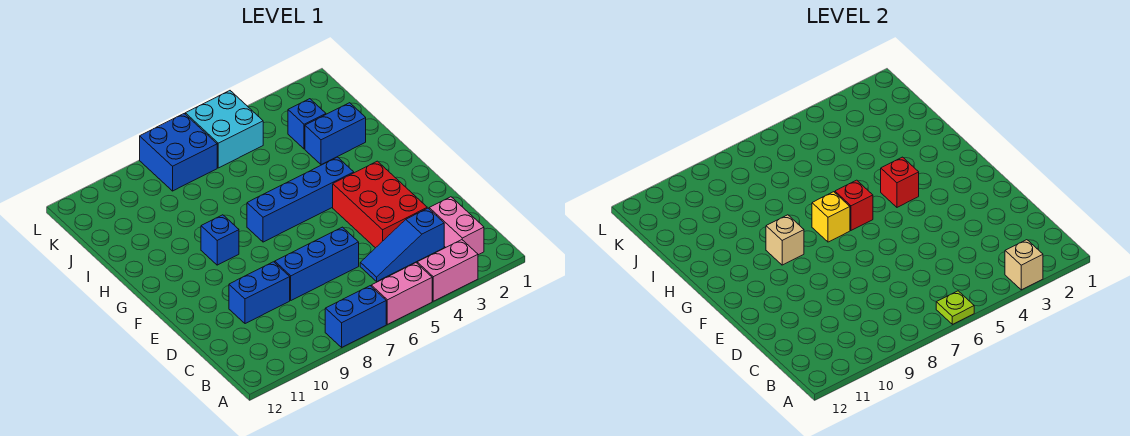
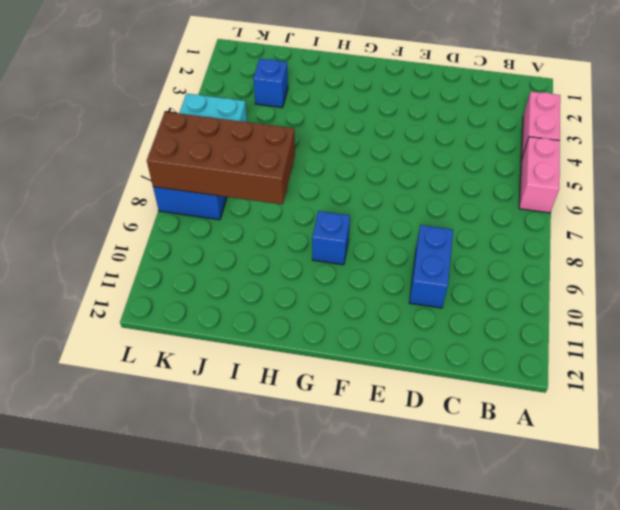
brown 2x4 brick [147,112,295,204] -> none
none -> blue 1x2 brick [325,286,386,347]
none -> pink 1x2 brick [429,197,484,255]
none -> blue 1x3 slope [360,208,444,281]

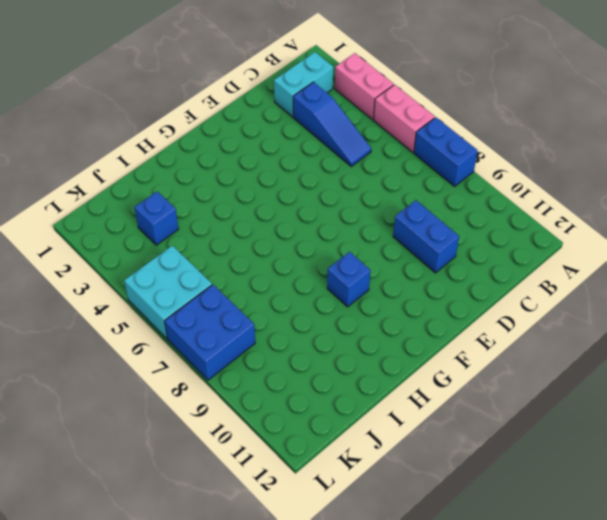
cyan 1x2 brick [274,52,333,117] -> pink 1x2 brick [429,197,484,255]
none -> red 2x3 brick [333,161,427,248]
none -> blue 1x3 brick [275,227,359,300]
none -> blue 1x4 brick [247,157,354,242]

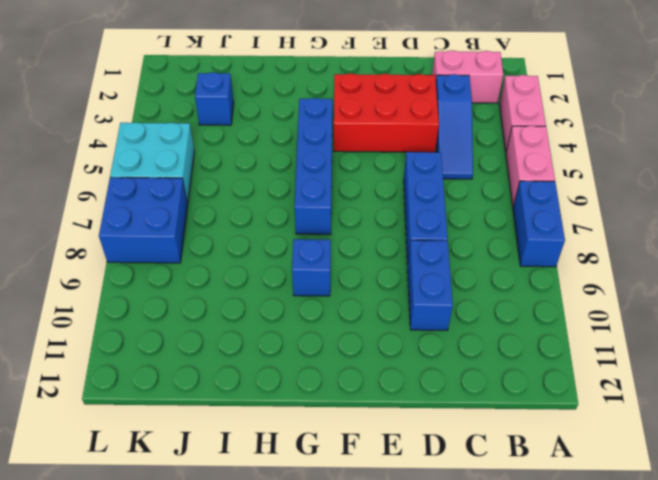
none -> blue 1x2 brick [305,103,366,165]
none -> tan 1x1 brick [1005,240,1043,290]
none -> lime 1x1 plate [936,291,974,324]

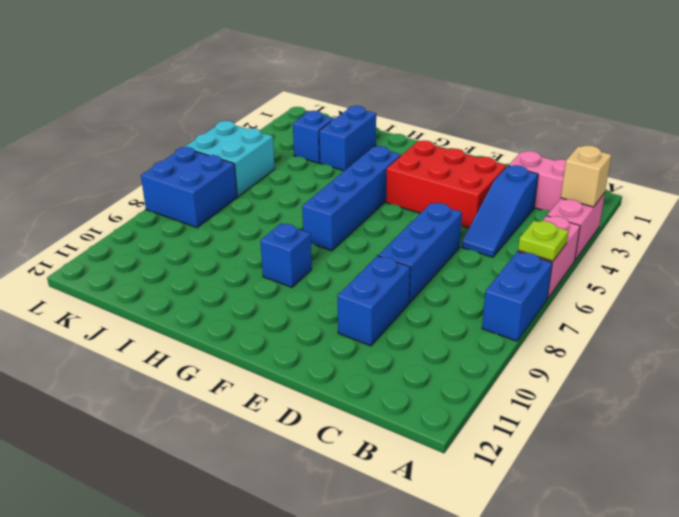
none -> red 1x1 brick [881,157,919,207]
none -> red 1x1 brick [835,180,873,230]
none -> yellow 1x1 brick [812,192,850,242]

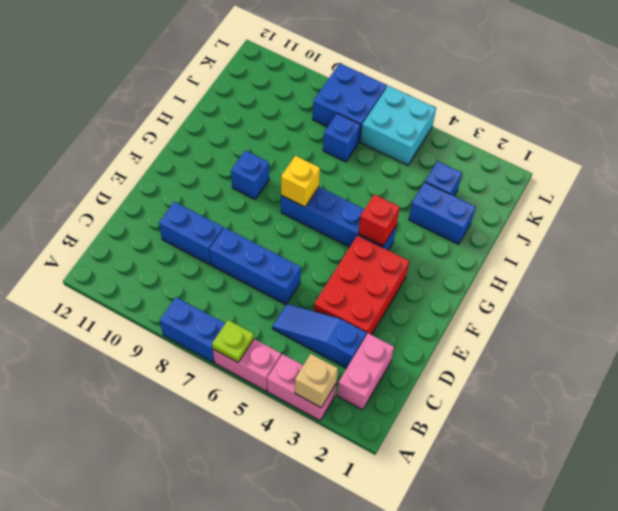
blue 1x1 brick [323,113,360,162] -> none
none -> red 1x1 brick [835,180,873,230]
none -> tan 1x1 brick [766,215,804,265]

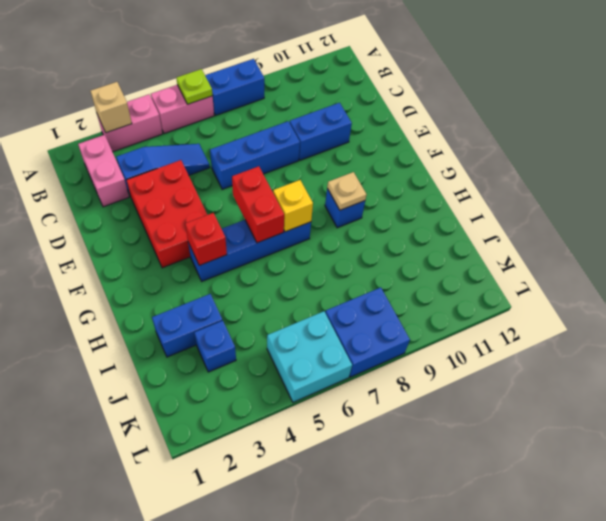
red 1x2 brick [232,166,284,243] -> red 1x1 brick [835,180,873,230]
tan 1x1 plate [327,172,367,210] -> tan 1x1 brick [766,215,804,265]

